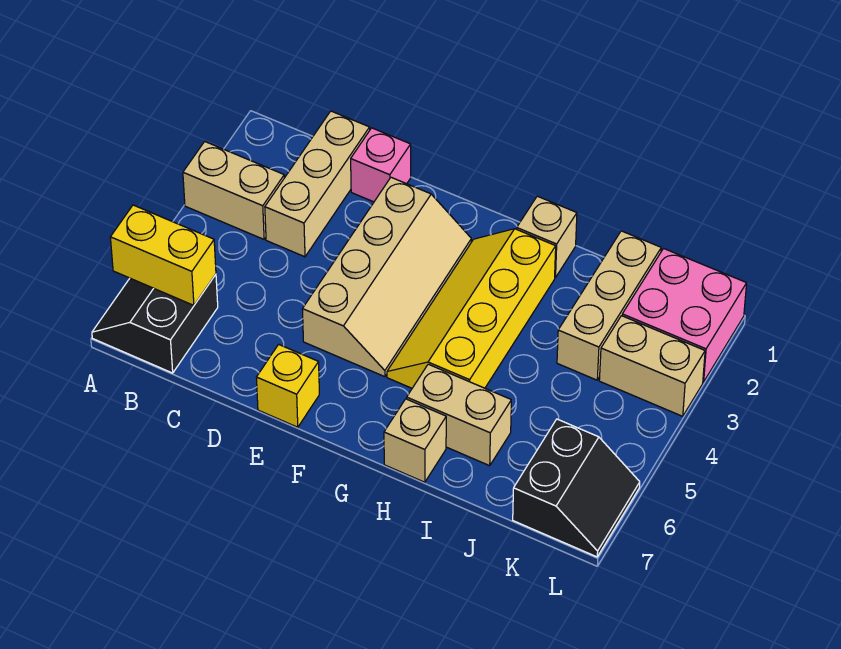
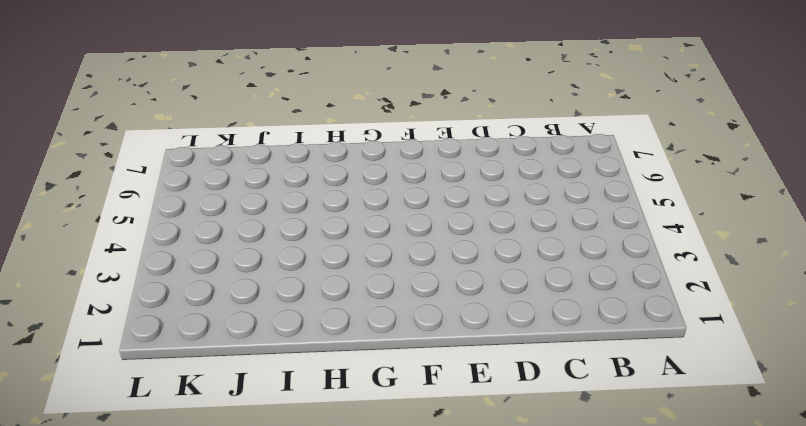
none -> tan 1x2 brick [183,142,284,239]
none -> black 2x2 slope [92,274,218,373]
none -> tan 1x3 brick [265,111,370,257]

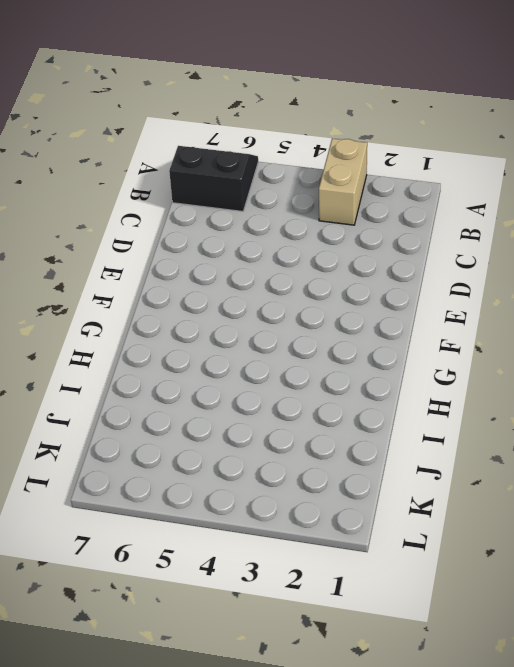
none -> tan 1x3 brick [265,111,370,257]
none -> pink 1x1 brick [351,128,411,202]
none -> tan 2x4 slope [302,177,471,377]

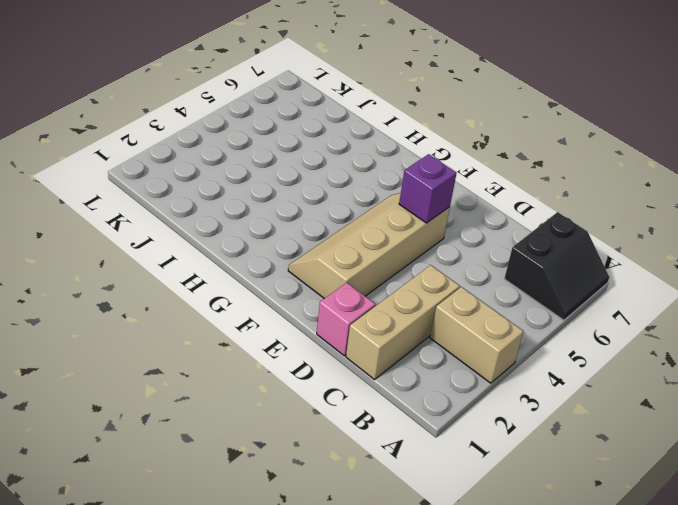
purple 1x1 brick [399,154,456,223] -> none
none -> yellow 1x1 brick [256,344,319,427]
none -> yellow 2x4 slope [387,229,556,388]
none -> tan 1x1 brick [517,196,577,278]

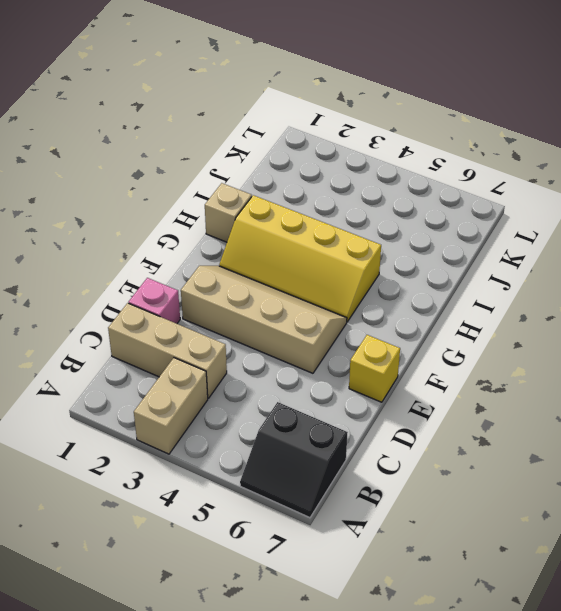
none -> tan 1x2 brick [407,364,511,466]
none -> tan 1x1 brick [384,399,446,482]
none -> tan 1x3 brick [557,231,661,380]

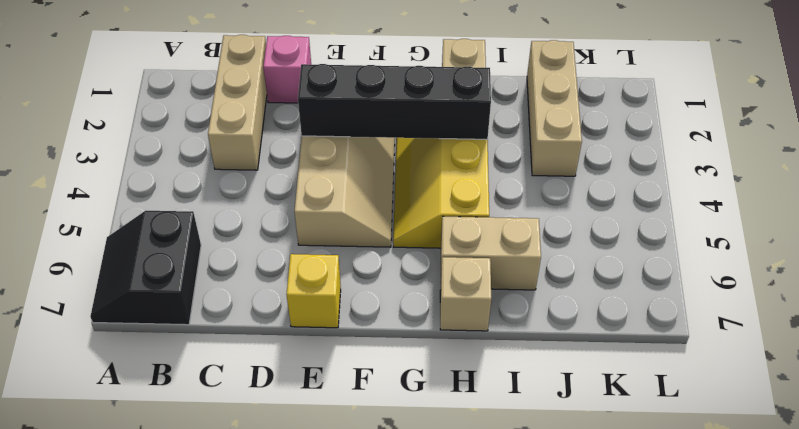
black 1x4 brick [298,64,491,139] -> none
none -> tan 1x2 brick [183,142,284,239]
none -> pink 2x2 brick [622,248,747,382]
none -> tan 1x2 brick [599,316,705,416]

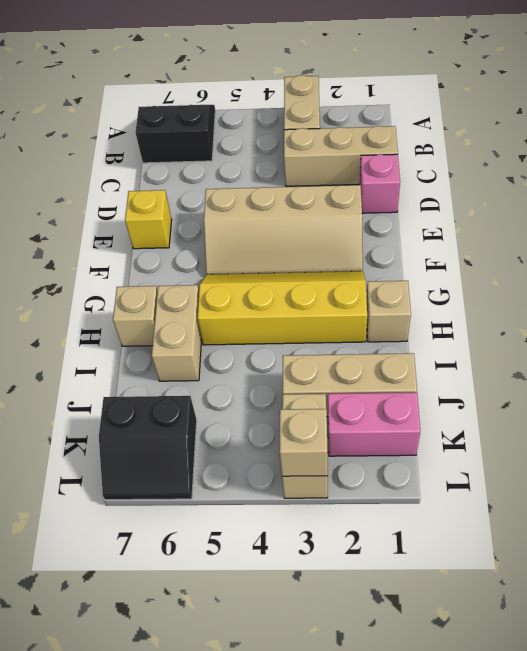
pink 1x2 brick [328,393,420,456] -> pink 2x2 brick [622,248,747,382]
tan 1x1 brick [280,409,328,476] -> none
none -> yellow 1x2 brick [110,205,216,305]

